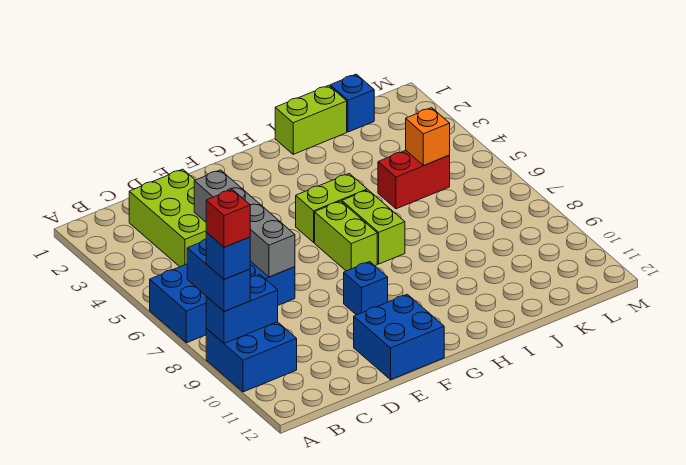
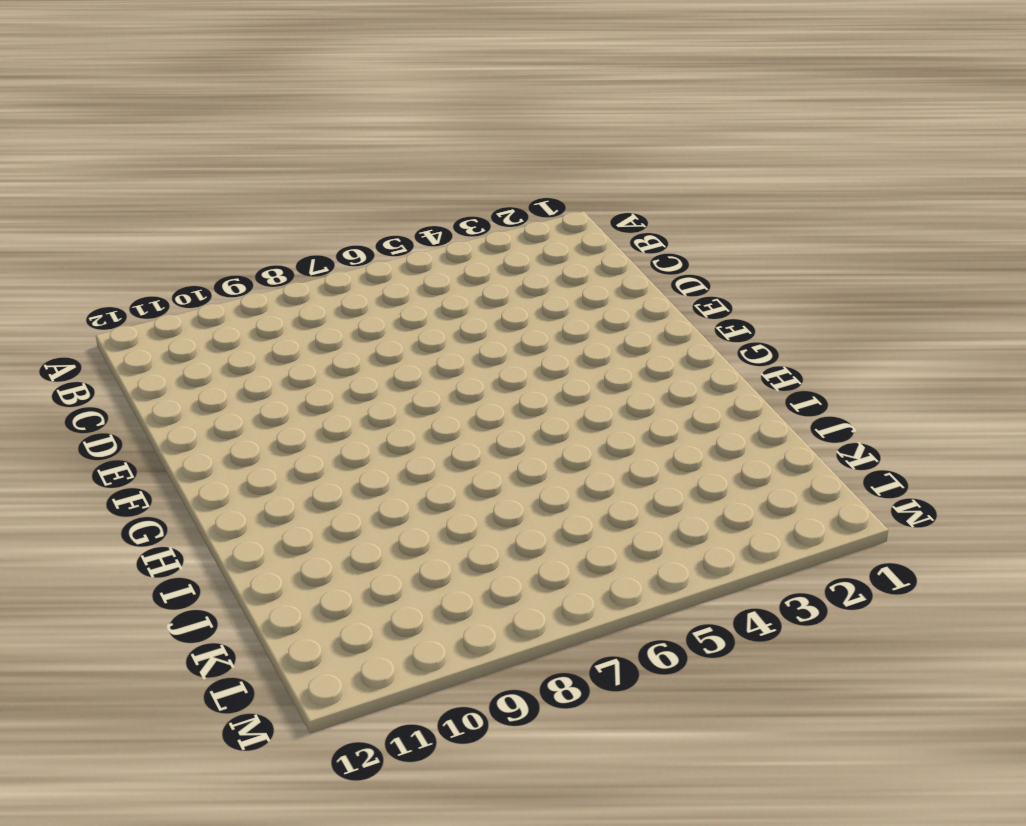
none -> blue 2x4 brick [150,261,295,343]
none -> blue 2x2 brick [206,322,297,392]
none -> lime 2x3 brick [129,169,206,267]

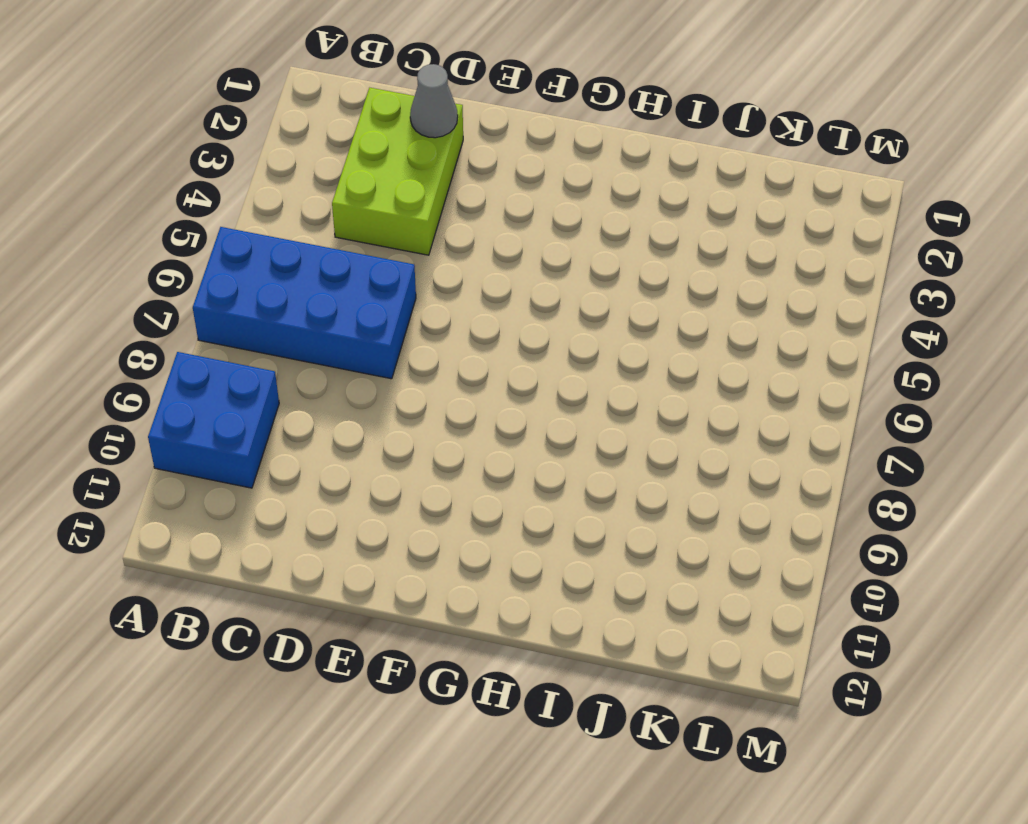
grey 1x1 cone [410,64,458,138] -> none
none -> blue 2x2 brick [354,294,444,380]
none -> blue 1x1 brick [344,262,388,315]
none -> lime 1x2 brick [296,174,367,242]

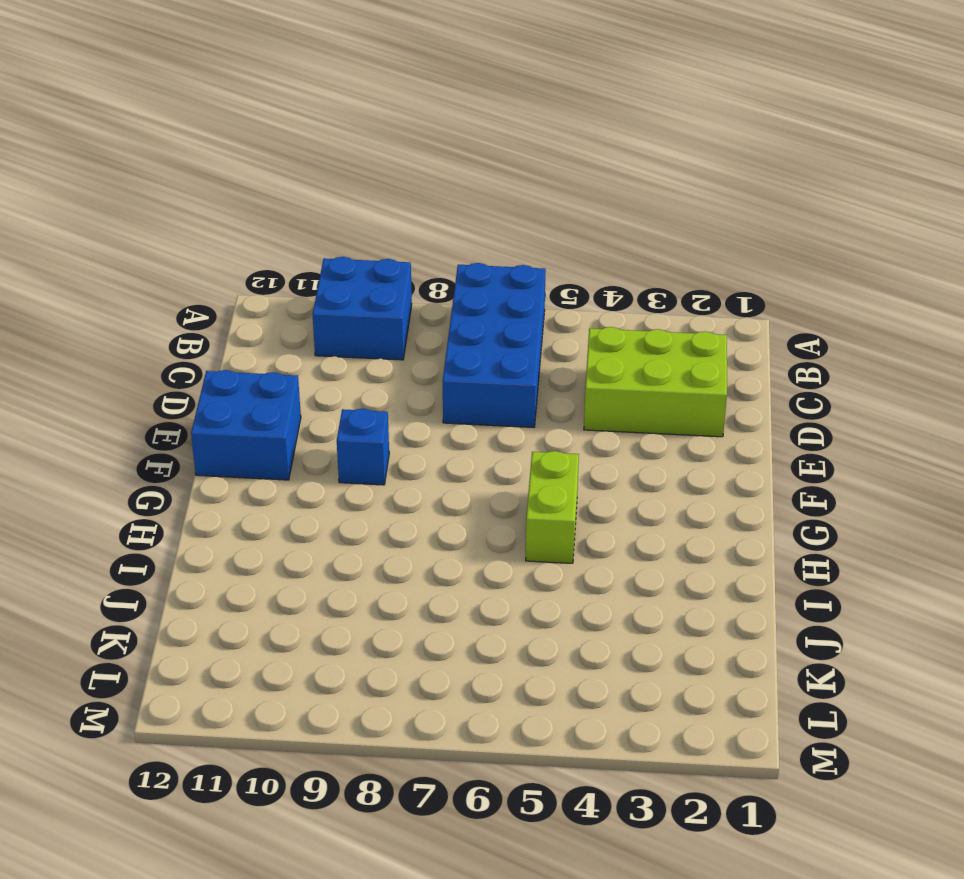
none -> lime 1x2 brick [315,201,377,271]
none -> lime 1x2 brick [342,190,405,264]
none -> lime 1x2 brick [275,85,347,154]

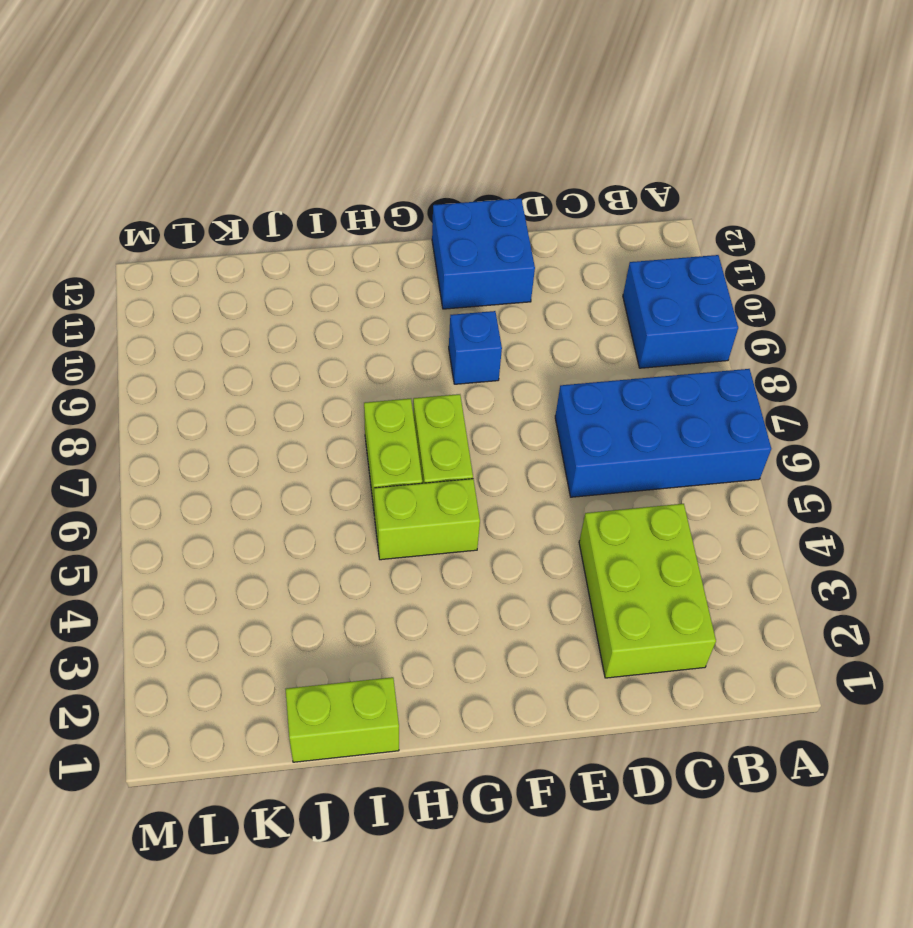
none -> red 1x2 brick [378,150,450,209]
none -> blue 1x1 brick [330,74,374,132]
none -> blue 1x2 brick [206,274,278,344]

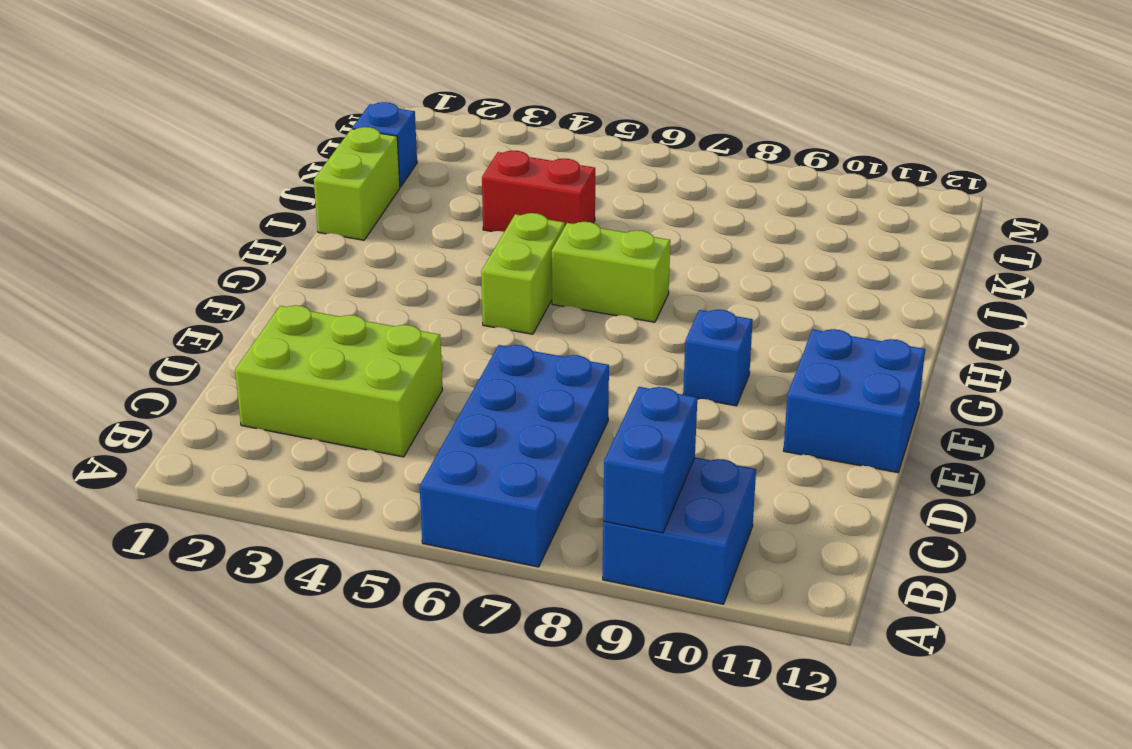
red 1x2 brick [482,151,595,232] -> red 1x2 brick turned to [378,150,450,209]
none -> lime 1x2 brick [315,201,377,271]
none -> grey 1x4 brick [194,170,295,277]
none -> orange 1x1 brick [406,108,450,165]

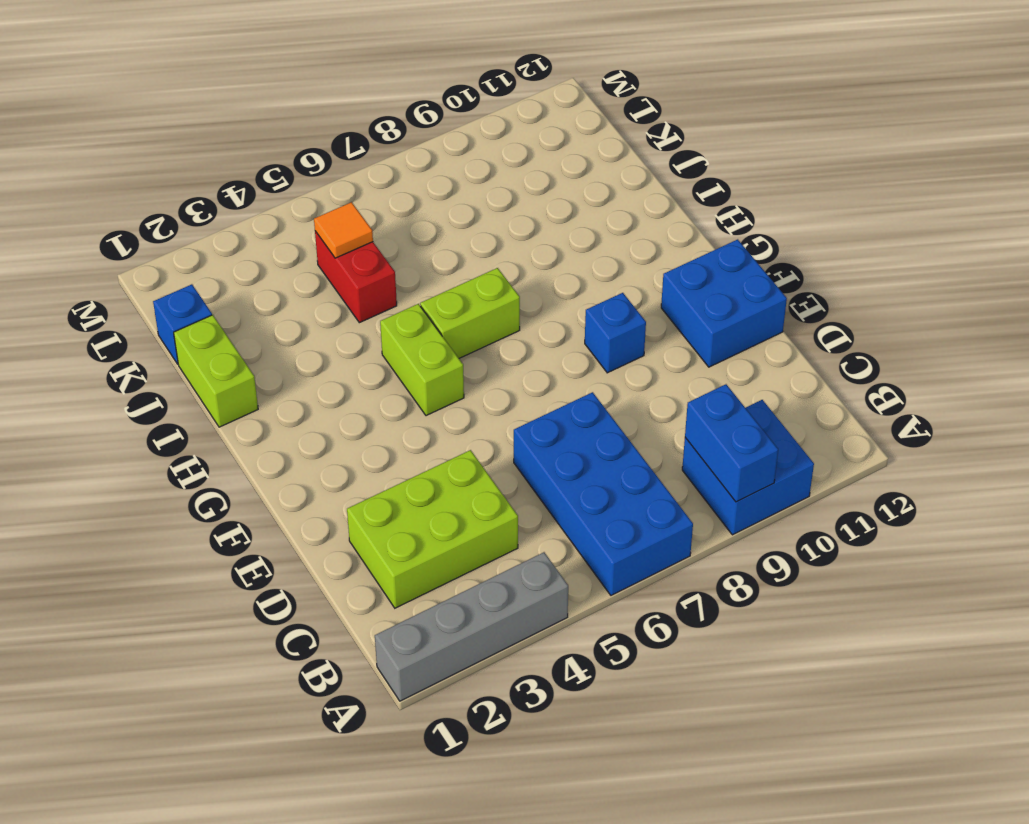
grey 1x4 brick [375,552,568,701] -> grey 1x4 brick moved to [194,170,295,277]
orange 1x1 tile [314,202,373,258] -> orange 1x1 brick [406,108,450,165]
none -> lime 1x2 brick [315,201,377,271]
none -> blue 1x2 brick [187,239,250,312]
none -> blue 1x1 brick [206,232,250,279]

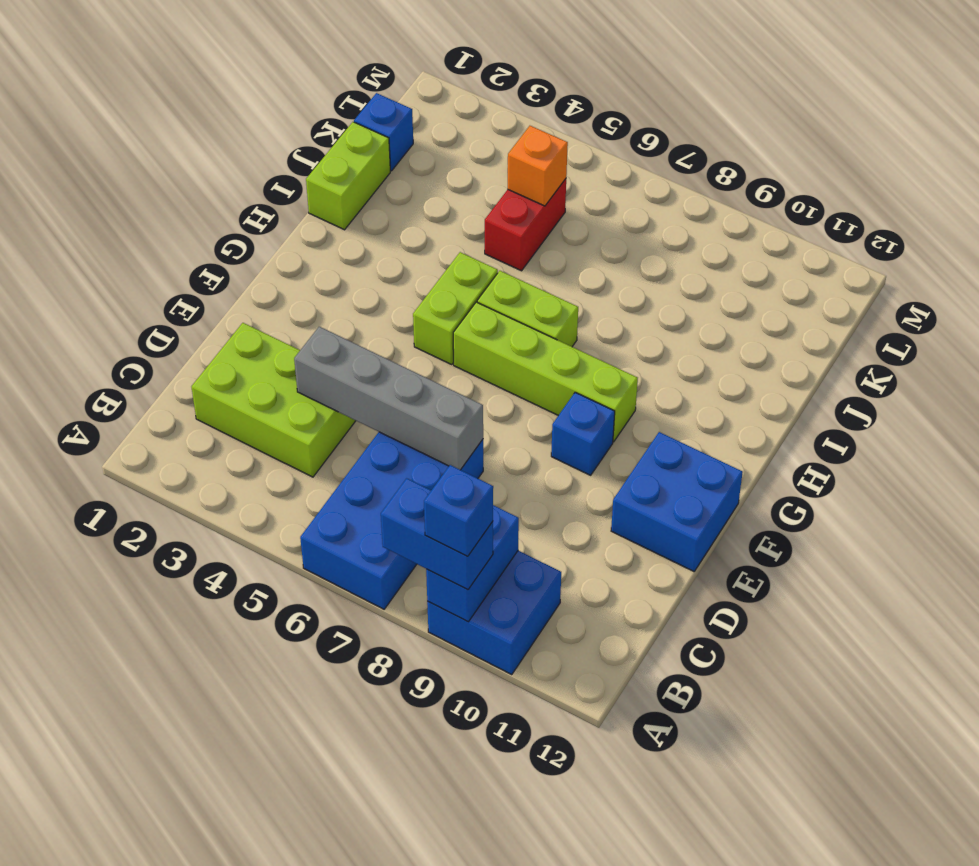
lime 1x4 brick [453,302,638,442] -> lime 1x2 brick [315,201,377,271]
none -> red 1x1 brick [206,189,250,247]

